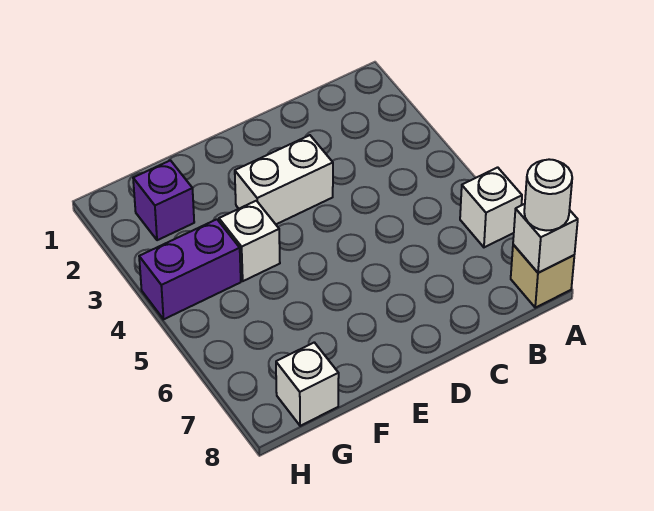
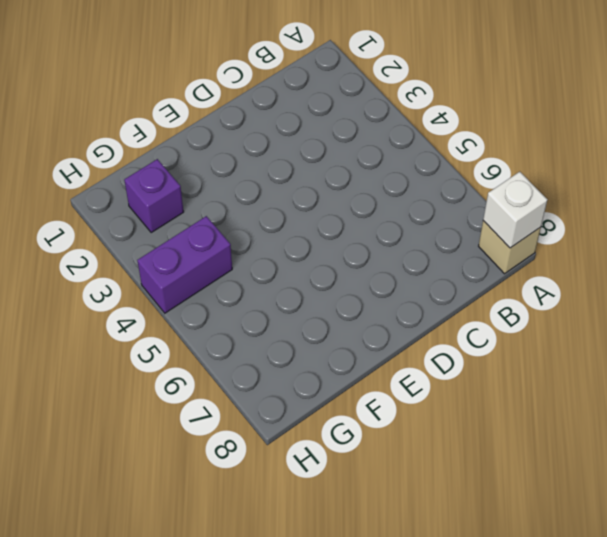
none -> white 1x1 brick [460,167,522,247]
none -> white 1x2 brick [235,135,333,224]

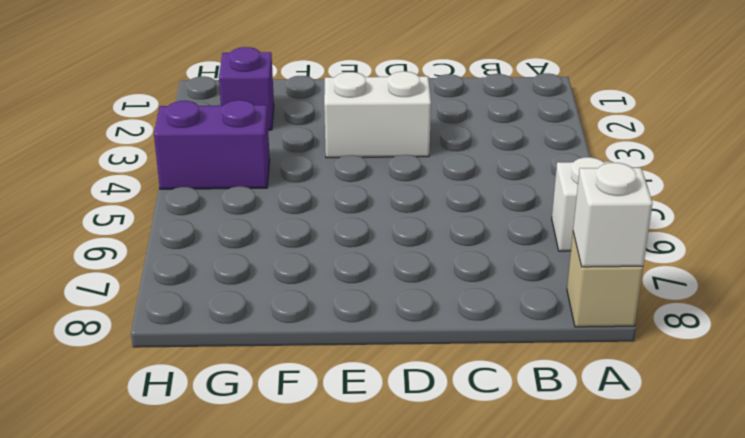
none -> white 1x1 brick [219,201,280,281]
none -> white 1x1 brick [276,342,339,426]

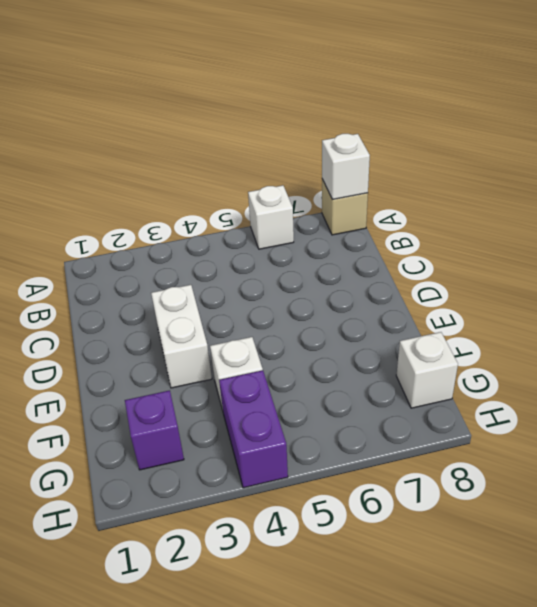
none -> white 1x1 round brick [524,159,572,231]

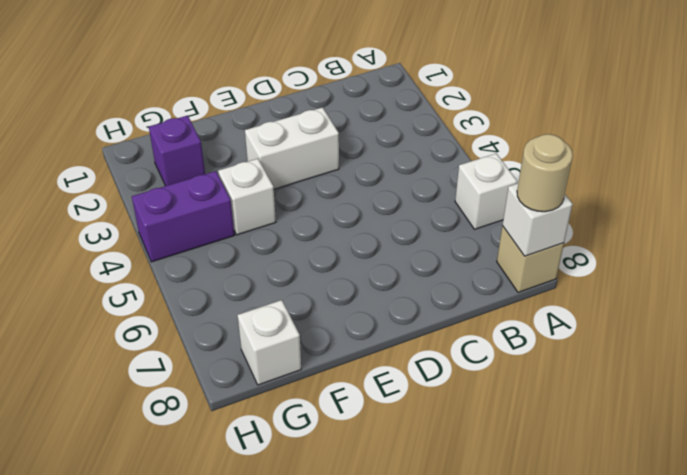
tan 1x1 round brick [517,134,573,212] -> white 1x1 round brick [524,159,572,231]

